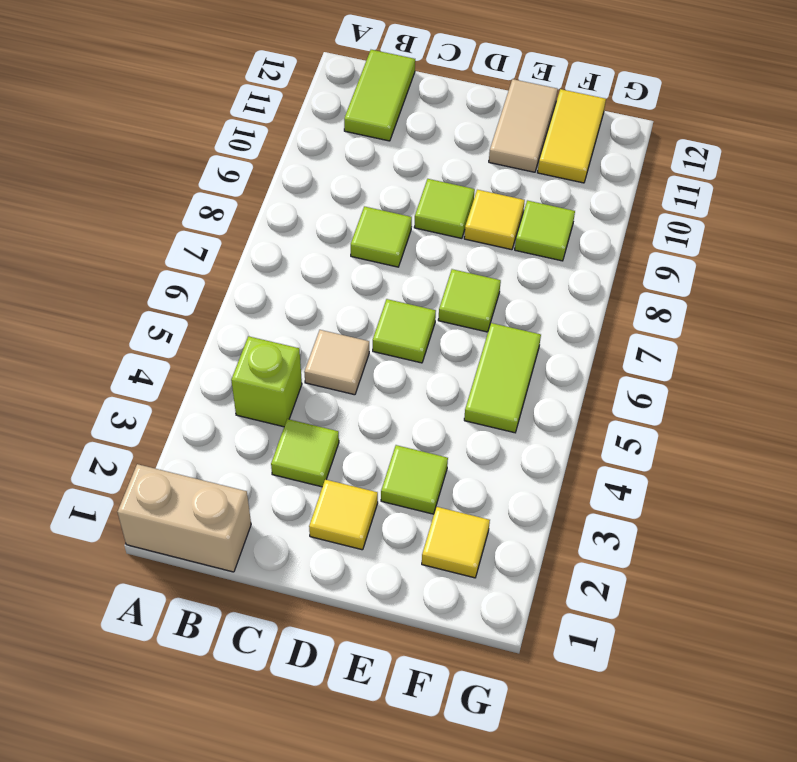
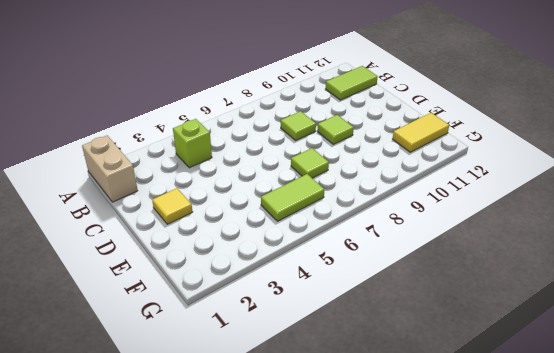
none -> lime 1x1 tile [271,419,339,487]
none -> tan 1x1 tile [304,330,369,395]
none -> lime 1x1 tile [373,299,436,363]

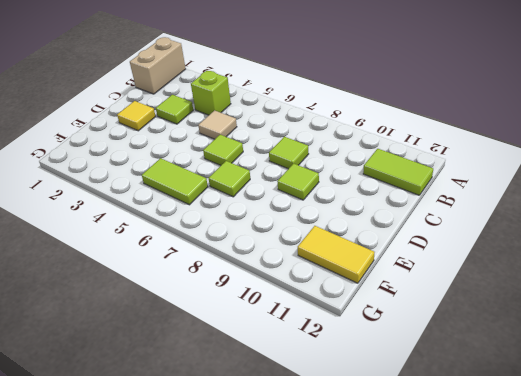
none -> lime 1x1 tile [381,445,448,514]
none -> yellow 1x1 tile [464,190,525,250]
none -> tan 1x2 tile [489,79,558,172]

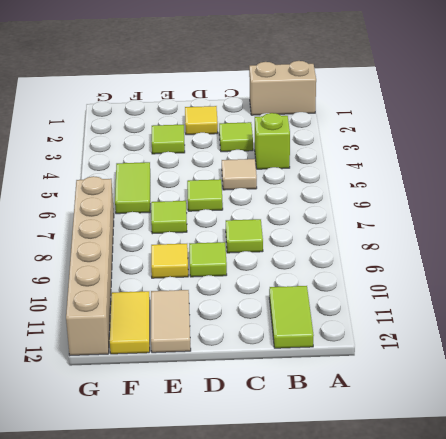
tan 1x6 brick [66,176,114,355] -> none
none -> yellow 1x1 tile [422,507,490,578]
none -> lime 1x1 tile [515,200,575,261]

